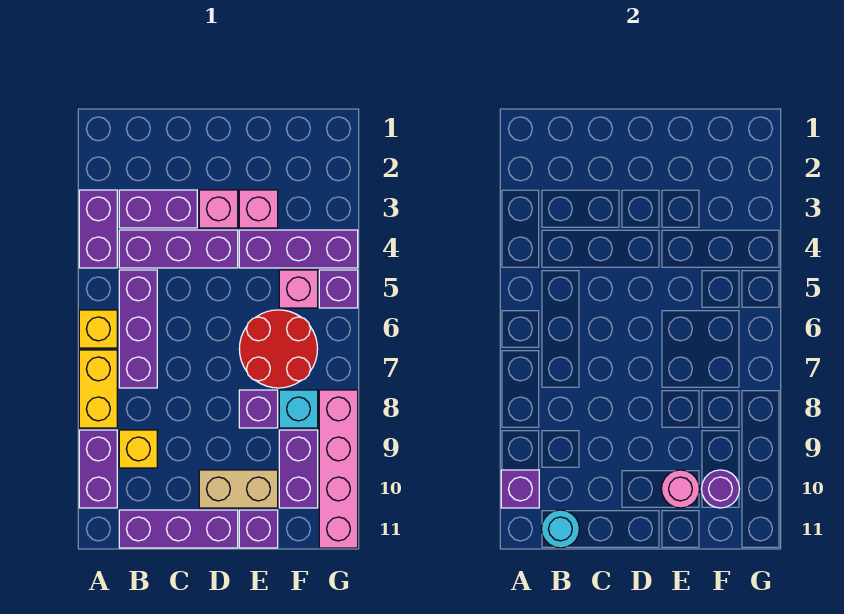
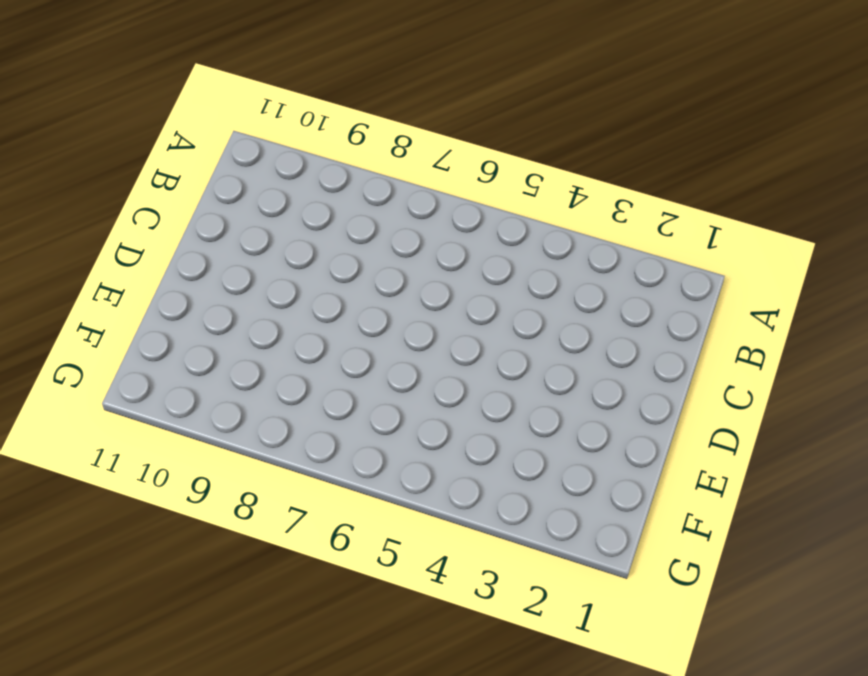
none -> purple 1x2 brick [79,190,117,268]
none -> yellow 1x1 brick [79,310,117,348]
none -> yellow 1x2 brick [79,350,117,428]

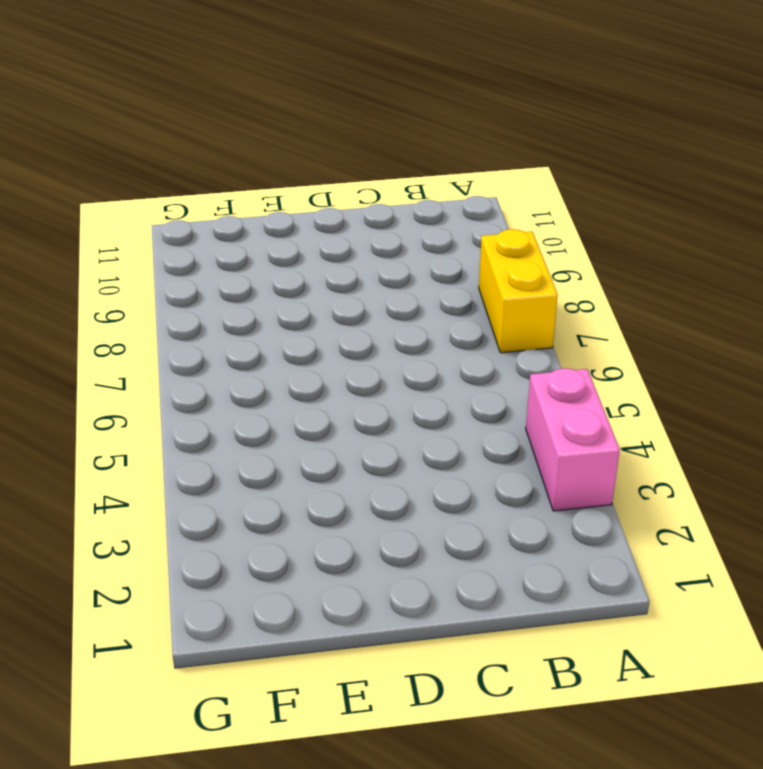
pink 1x2 brick [526,368,620,511] -> purple 1x2 brick [79,190,117,268]
none -> yellow 1x1 brick [79,310,117,348]
none -> purple 1x2 brick [79,430,117,508]
none -> purple 1x2 brick [119,190,197,228]

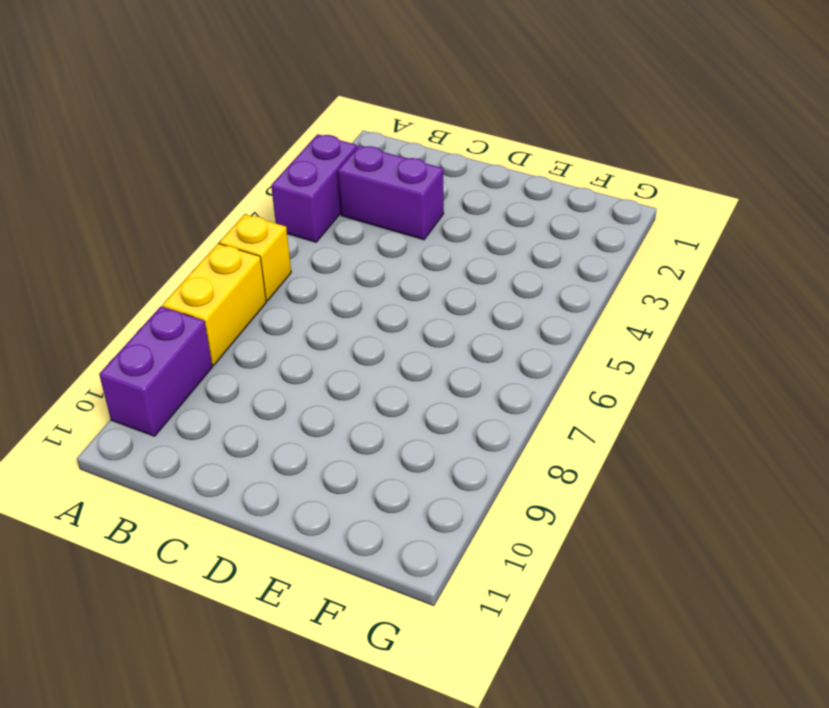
none -> purple 1x3 brick [119,230,238,268]
none -> purple 1x3 brick [119,270,157,388]
none -> yellow 1x1 brick [119,430,157,468]

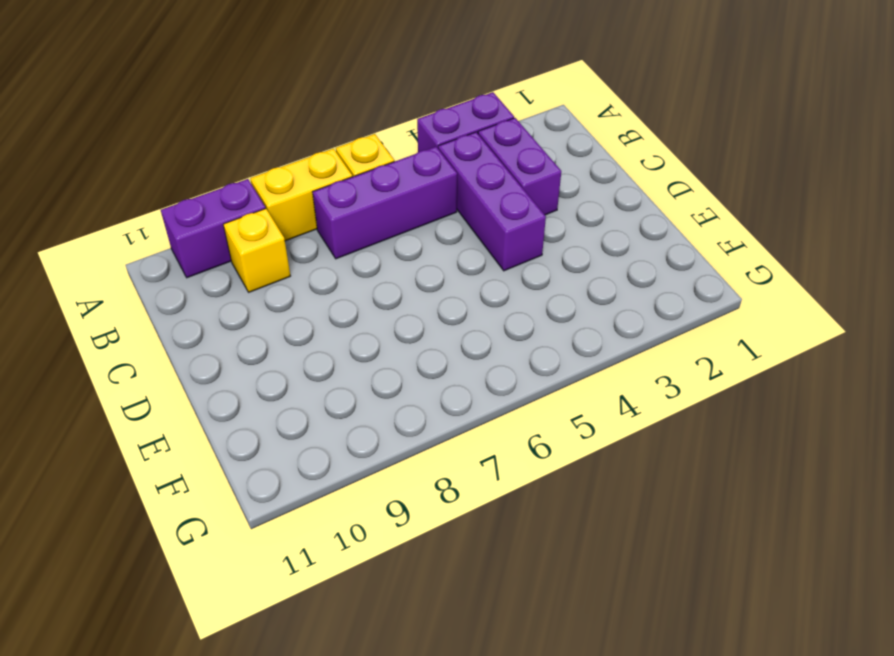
none -> purple 1x3 brick [119,510,238,548]
none -> pink 1x1 brick [199,190,238,228]
none -> tan 1x2 brick [199,470,278,508]

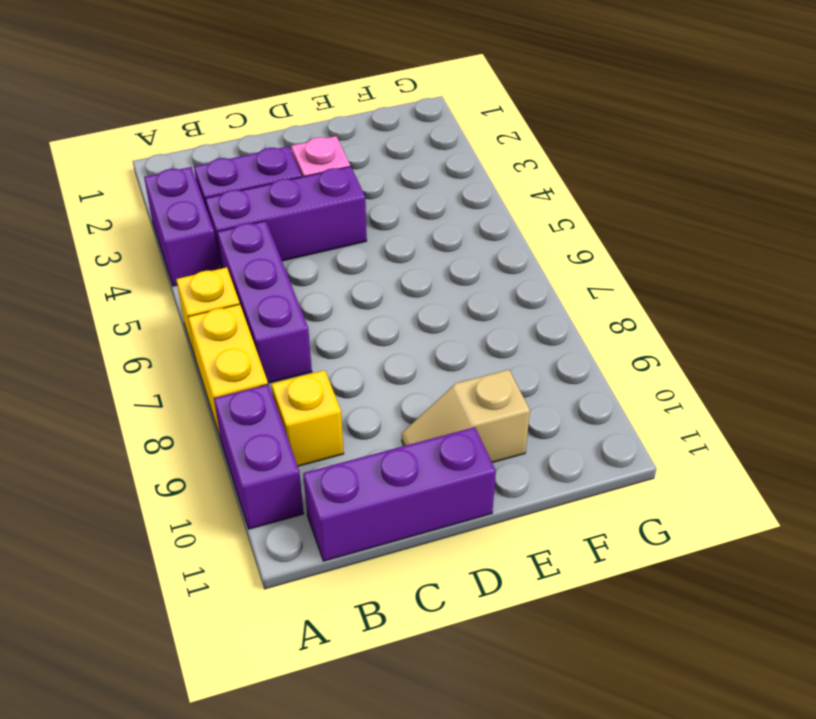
tan 1x2 slope [402,370,530,463] -> tan 1x2 brick [199,470,278,508]
none -> pink 1x1 brick [239,190,278,228]
none -> purple 1x3 brick [239,230,358,268]
none -> red 2x2 round brick [239,310,318,388]

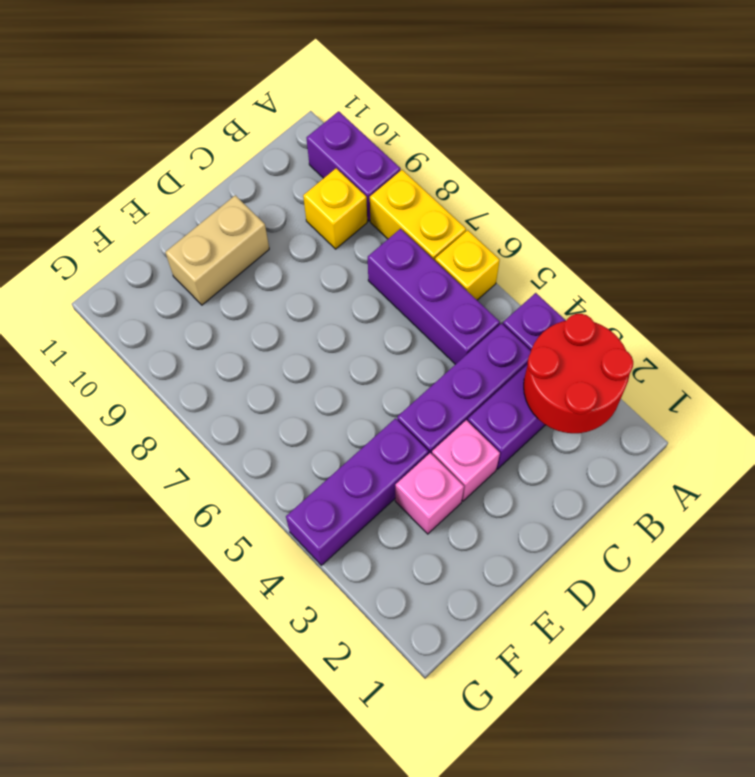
red 2x2 round brick [524,314,633,433] -> red 2x2 round brick moved to [239,310,318,388]
none -> purple 1x3 brick [119,510,238,548]
none -> purple 1x1 brick [239,390,278,428]
none -> purple 1x1 brick [239,510,278,548]

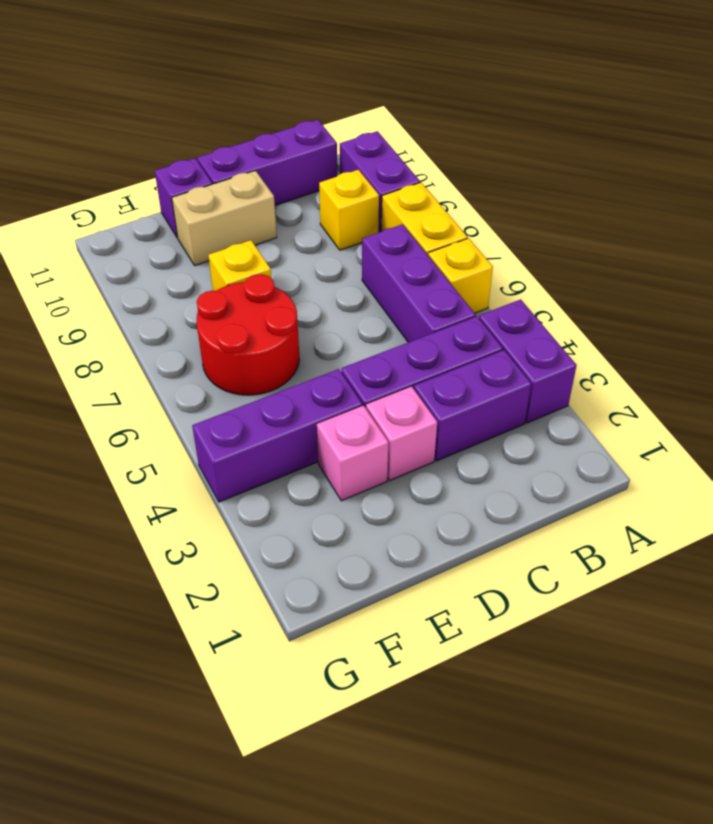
yellow 1x1 brick [208,240,271,291] -> purple 1x1 brick [239,390,278,428]
none -> pink 1x1 brick [279,270,318,308]
none -> cyan 1x1 brick [279,390,318,428]
none -> purple 1x2 brick [279,430,318,508]

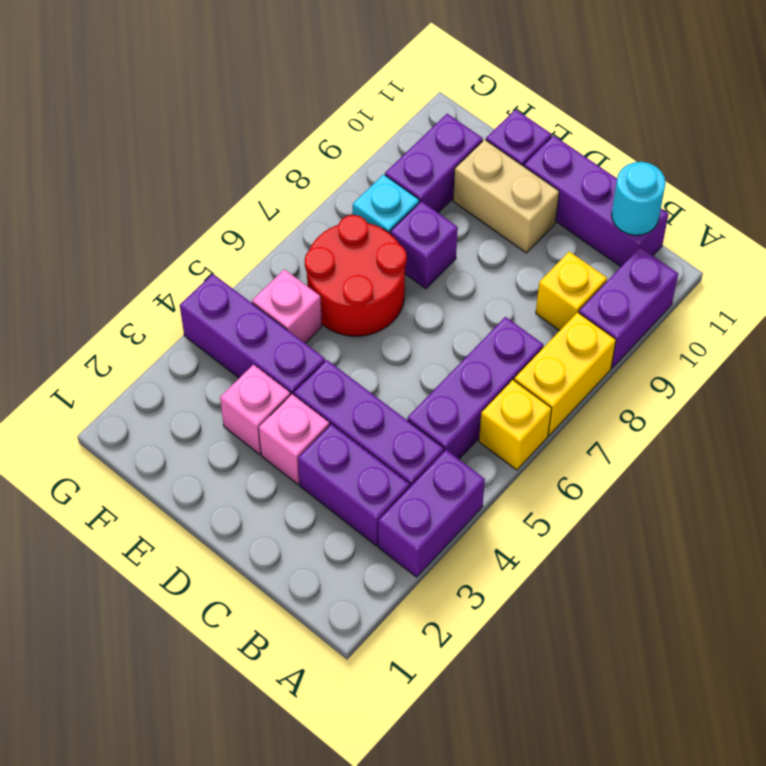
none -> purple 1x1 brick [319,270,358,308]
none -> pink 1x4 brick [319,390,358,548]
none -> purple 1x1 brick [501,470,539,508]

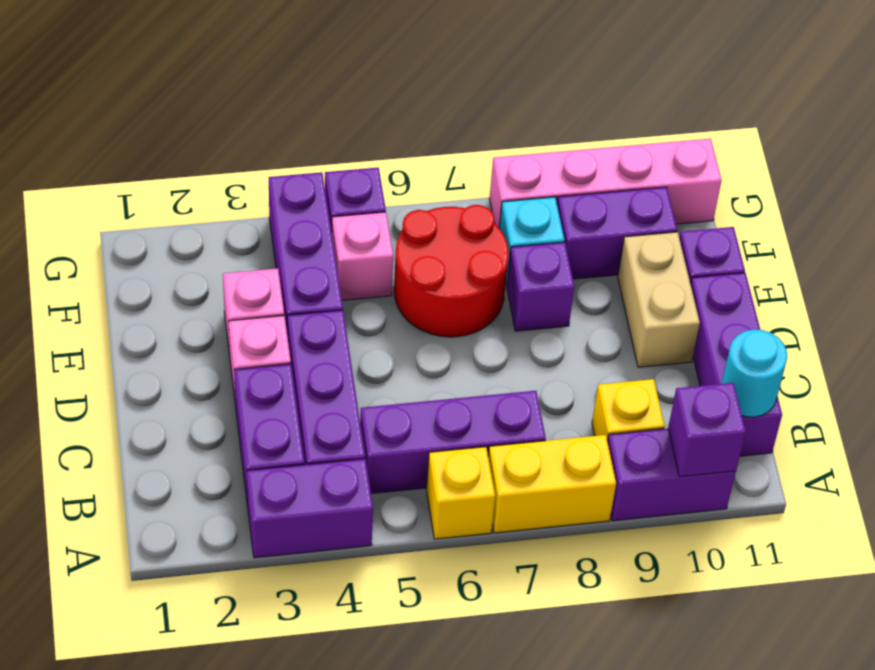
none -> pink 1x1 round brick [662,470,699,508]
none -> purple 1x1 round brick [702,470,739,508]

